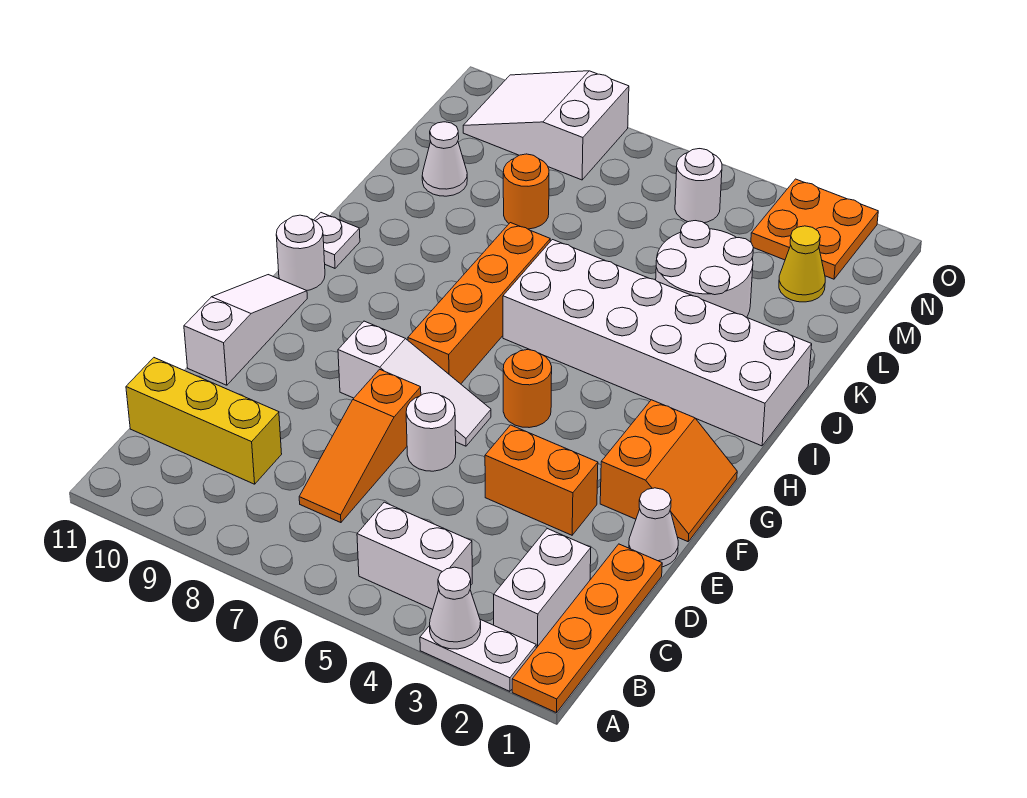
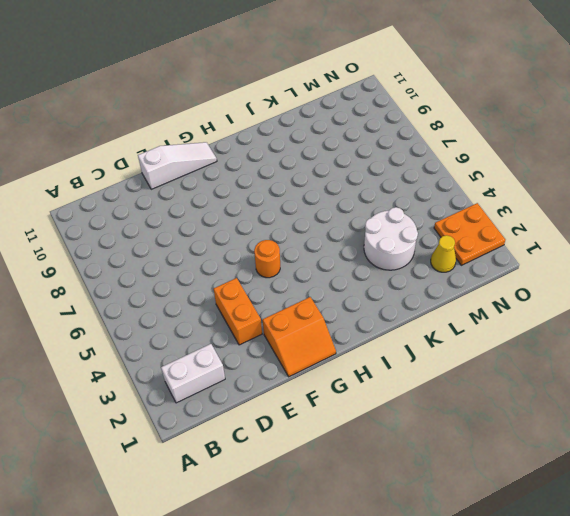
none -> orange 1x4 plate [512,544,662,713]
none -> white 1x2 plate [420,619,536,691]
none -> white 1x2 brick [357,502,472,609]

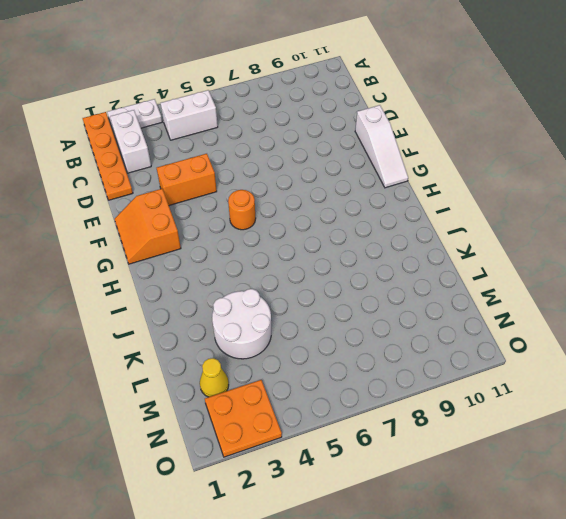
none -> orange 1x3 slope [299,369,421,523]
none -> yellow 1x3 brick [126,358,282,484]
none -> white 1x1 cone [629,488,678,567]

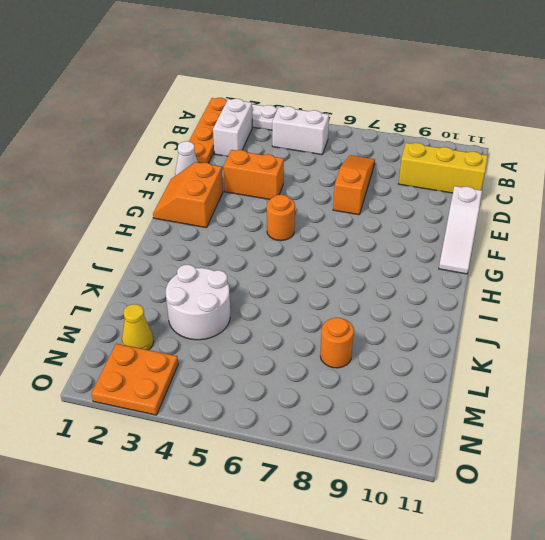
none -> white 1x1 round brick [406,393,456,471]
none -> white 1x3 slope [338,321,491,446]
none -> orange 1x4 brick [408,223,550,384]

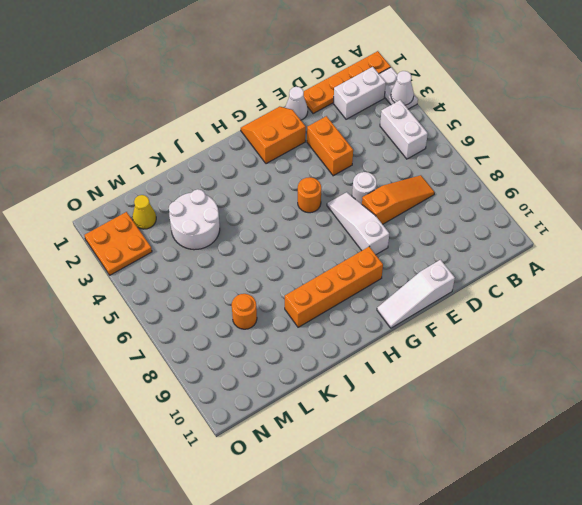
orange 1x4 brick [285,247,383,327] -> orange 1x4 brick moved to [408,223,550,384]
none -> yellow 1x3 brick [126,358,282,484]
none -> white 1x1 round brick [276,215,325,290]
none -> white 2x6 brick [503,240,812,446]

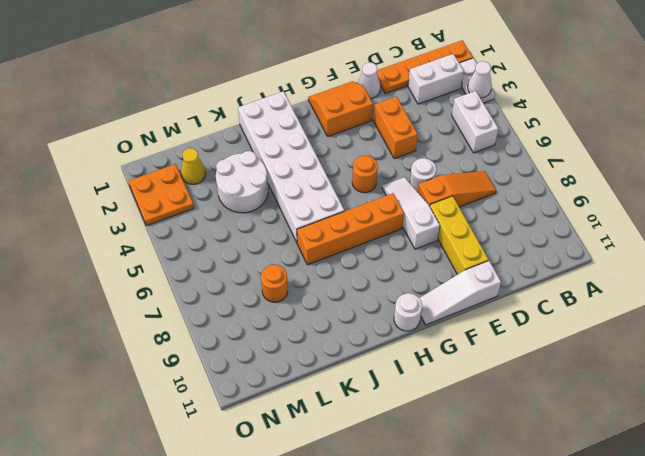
yellow 1x3 brick [430,196,488,275] -> yellow 1x3 brick moved to [126,358,282,484]
none -> white 1x1 plate [314,213,360,268]
none -> white 1x1 cone [422,122,467,196]
none -> white 1x1 round brick [675,149,722,223]

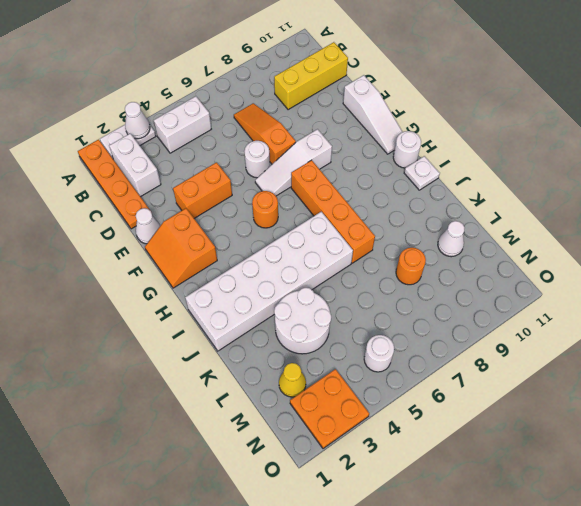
none -> white 2x3 slope [463,71,629,180]

